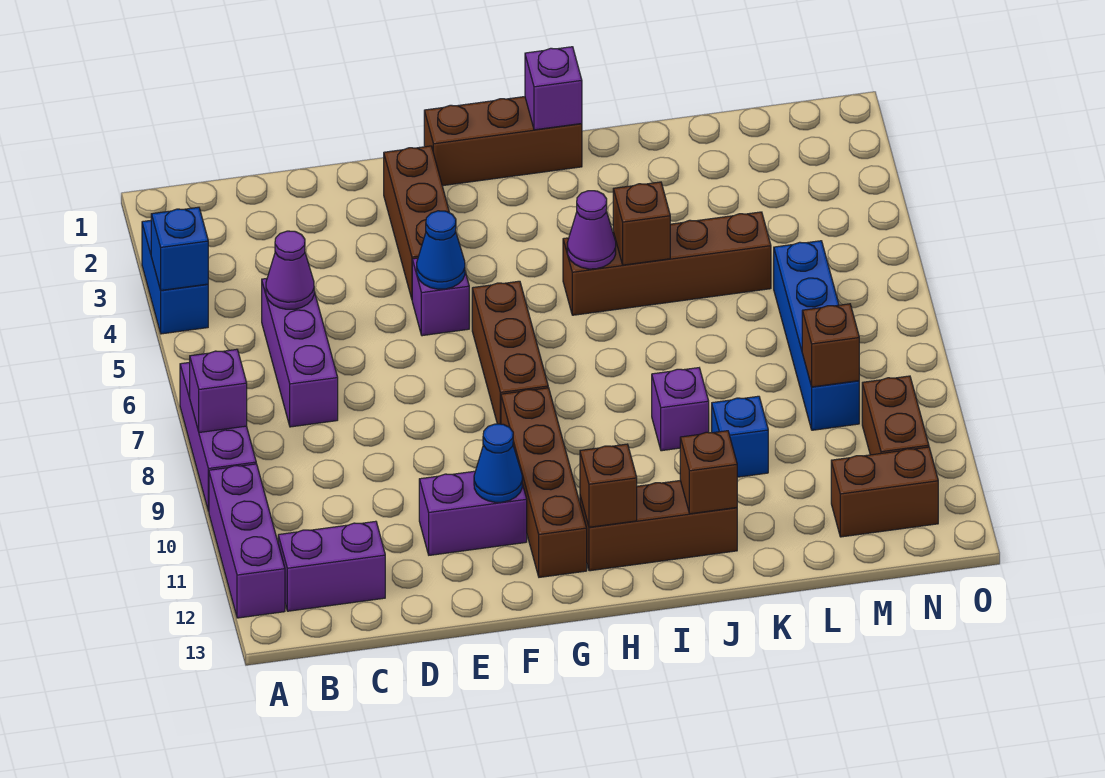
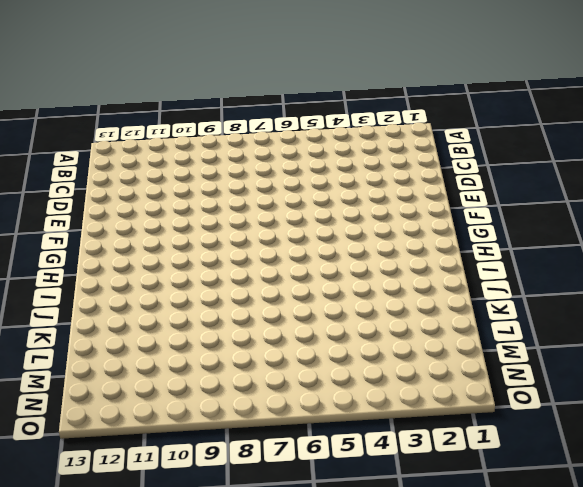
none -> blue 1x2 brick [142,220,208,334]
none -> purple 1x3 brick [180,362,256,511]
none -> purple 1x3 brick [209,464,285,618]

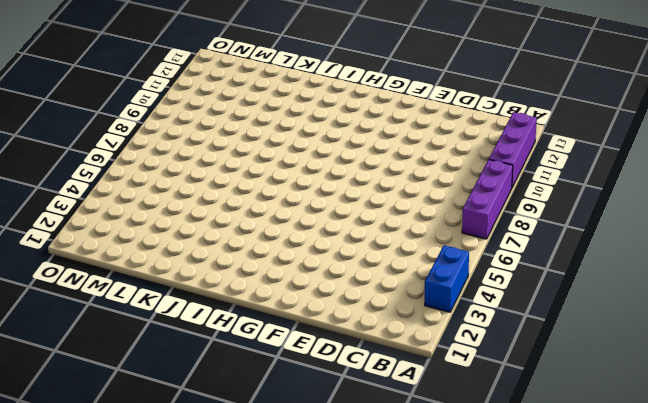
none -> purple 1x2 brick [278,521,385,611]
none -> purple 1x3 brick [262,278,338,427]
none -> purple 1x2 brick [419,471,527,555]

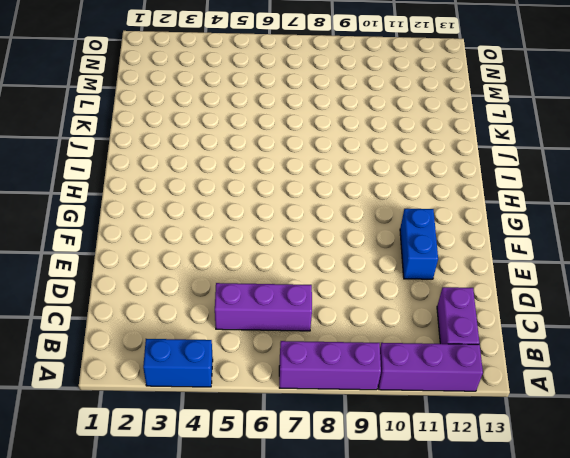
blue 1x2 brick [400,209,438,279] -> purple 1x2 brick [419,471,527,555]
none -> brown 1x3 brick [384,146,449,299]
none -> purple 1x1 brick [412,258,469,336]
none -> brown 1x3 brick [424,97,582,186]

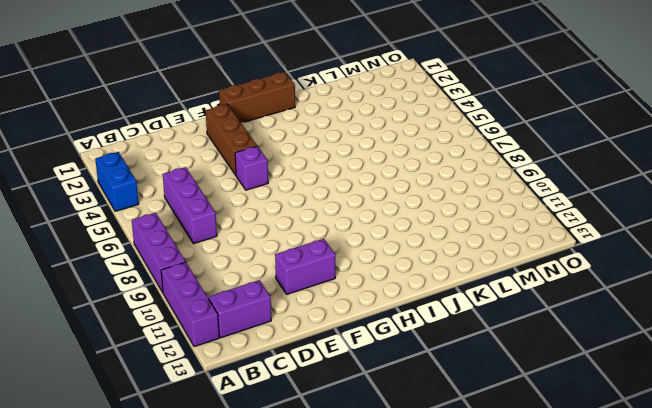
none -> brown 1x3 brick [472,281,548,424]
none -> brown 1x4 brick [501,388,587,577]
none -> brown 1x3 brick [580,480,737,571]

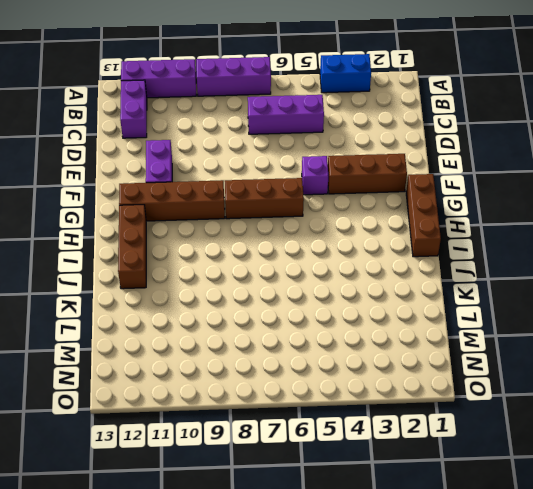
none -> brown 1x4 brick [563,212,771,315]
none -> purple 1x1 brick [652,368,709,451]
none -> blue 1x1 brick [712,396,768,477]

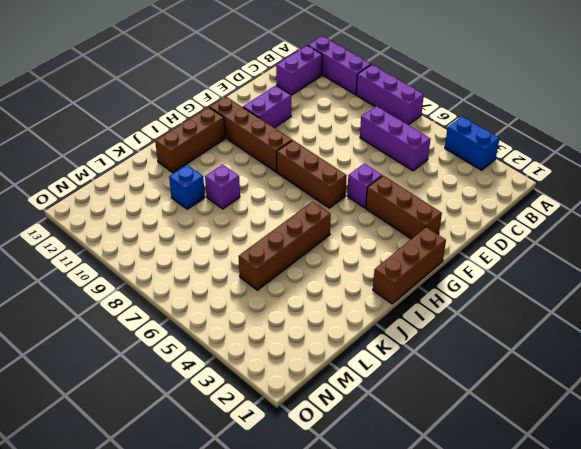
none -> blue 1x4 brick [774,241,859,430]
none -> brown 1x2 brick [831,447,938,537]
none -> brown 1x2 brick [862,376,929,455]

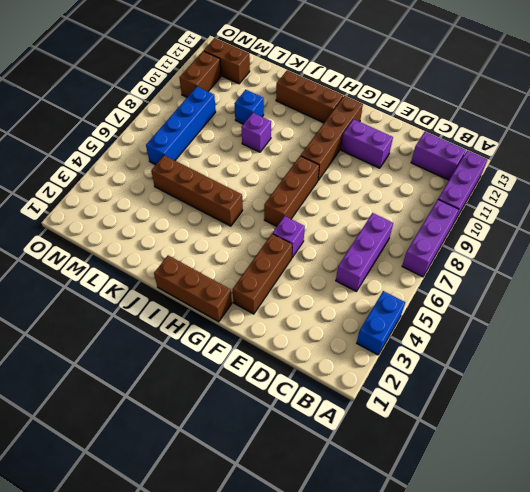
none -> blue 1x1 brick [151,207,208,290]
none -> purple 1x1 brick [190,349,247,433]
none -> purple 1x1 cone [266,231,314,309]

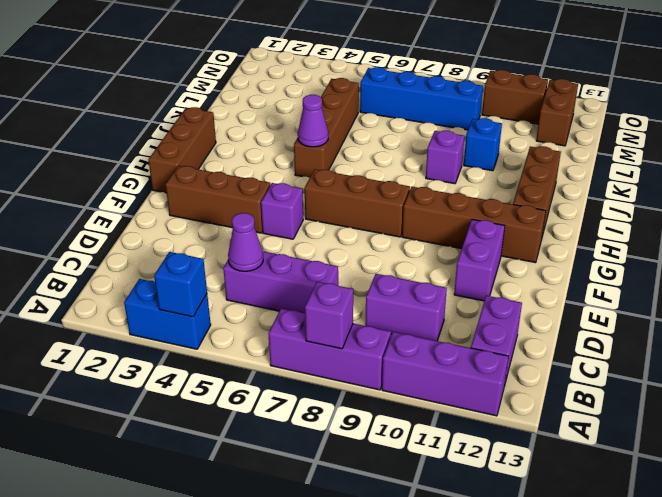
purple 1x2 brick [365,274,447,341] -> none
none -> blue 1x1 cone [417,211,465,289]
none -> blue 1x1 cone [474,424,522,502]
none -> brown 1x1 brick [580,444,637,527]

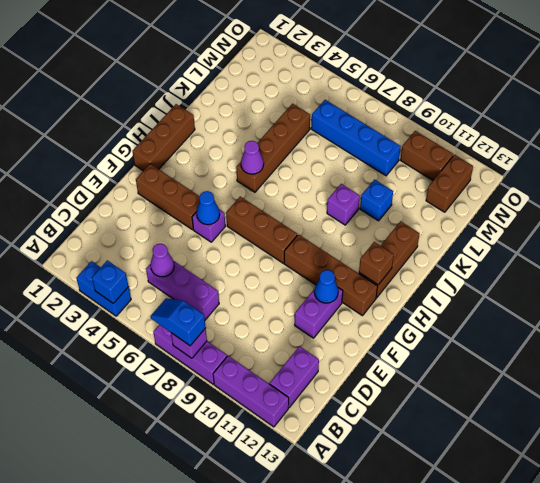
blue 1x2 slope [151,298,206,346] -> none
none -> purple 1x1 brick [525,47,582,130]
none -> brown 1x1 brick [613,182,670,265]
none -> brown 1x1 brick [680,431,737,514]

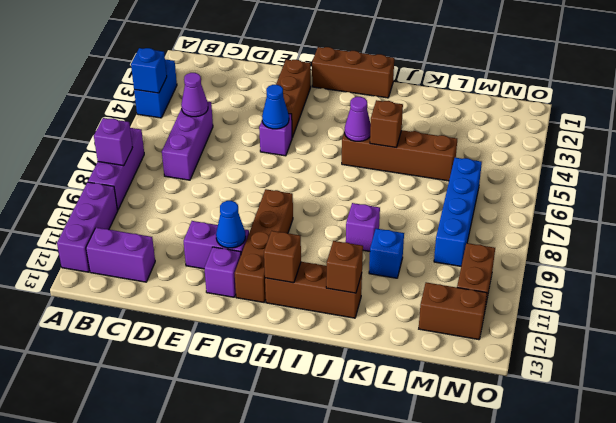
purple 1x1 brick [204,247,241,297] -> purple 1x1 brick moved to [525,47,582,130]
none -> brown 1x3 brick [472,281,548,424]
none -> brown 1x1 brick [802,304,859,387]

